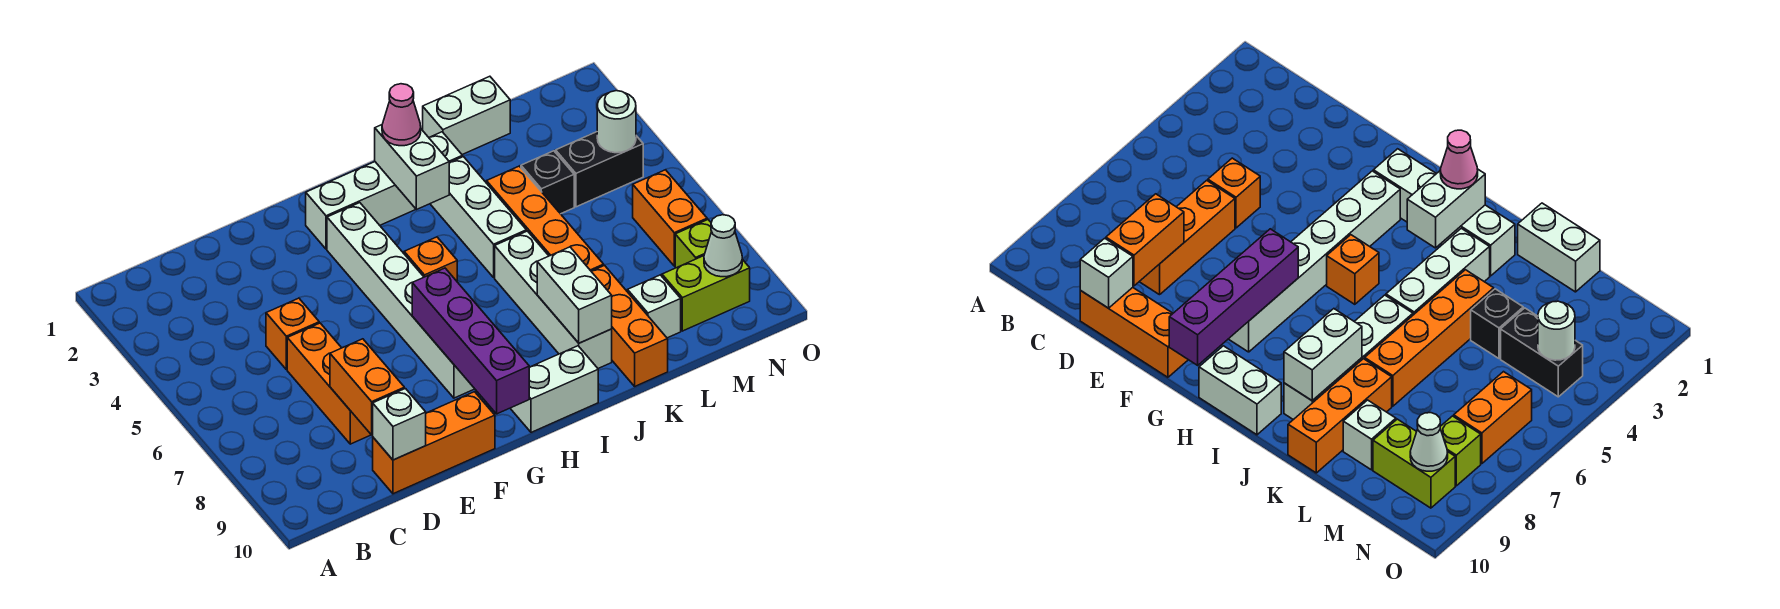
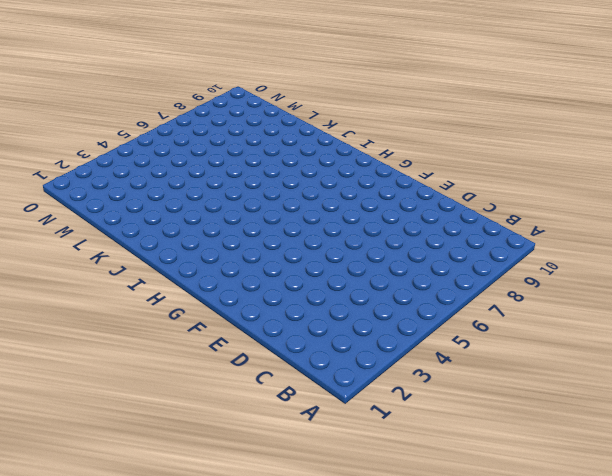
none -> orange 1x1 brick [266,298,319,370]
none -> orange 1x3 brick [287,323,371,444]
none -> orange 1x3 brick [373,392,495,494]

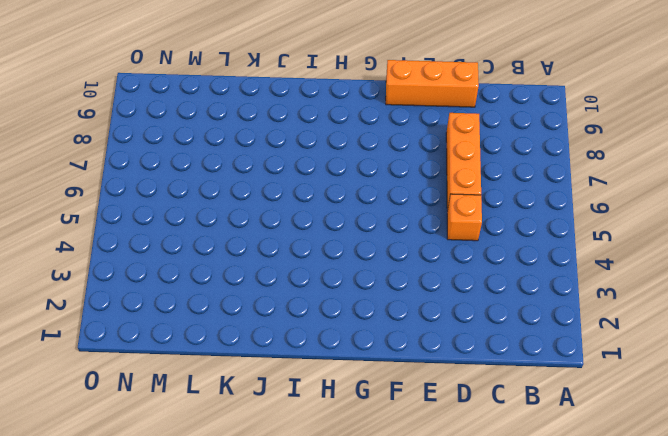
none -> white 1x4 brick [306,132,463,249]
none -> white 1x6 brick [327,203,474,398]
none -> orange 1x1 brick [404,237,457,281]

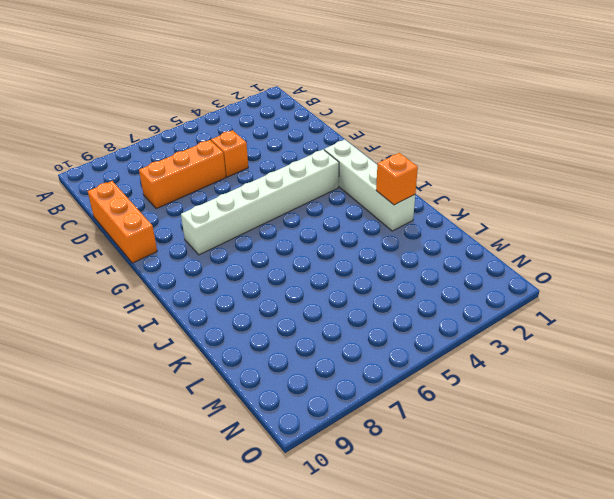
orange 1x1 brick [376,153,418,205] -> orange 1x1 brick moved to [404,237,457,281]
none -> white 1x2 brick [511,346,598,432]
none -> white 1x3 brick [431,157,526,277]
none -> white 1x4 brick [495,231,612,368]

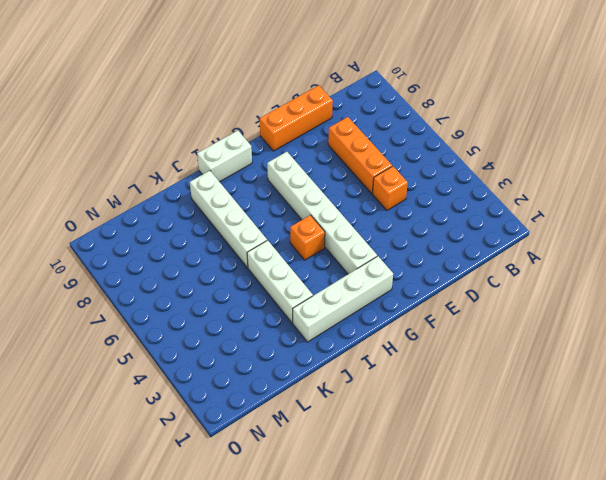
none -> white 1x2 brick [423,76,510,155]
none -> orange 1x4 brick [487,166,604,271]
none -> orange 1x3 brick [591,265,668,386]

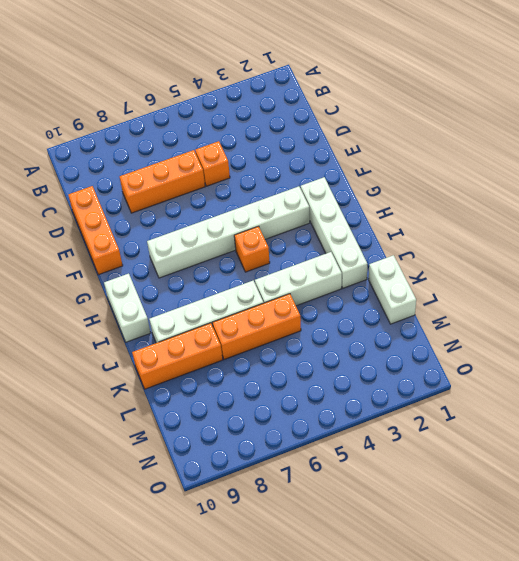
orange 1x3 brick [212,294,301,359] -> orange 1x4 brick [487,166,604,271]
none -> black 1x1 brick [521,151,574,214]
none -> white 1x1 brick [628,275,681,338]
none -> black 1x2 brick [556,132,643,207]

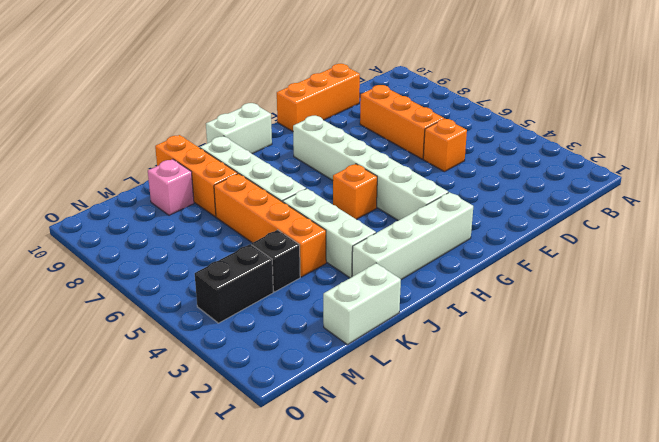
pink 1x1 brick [148,159,194,215] -> white 1x1 brick [628,275,681,338]
none -> lime 1x2 brick [662,256,750,331]
none -> orange 1x2 brick [633,170,707,266]
none -> lime 1x1 brick [675,220,712,268]

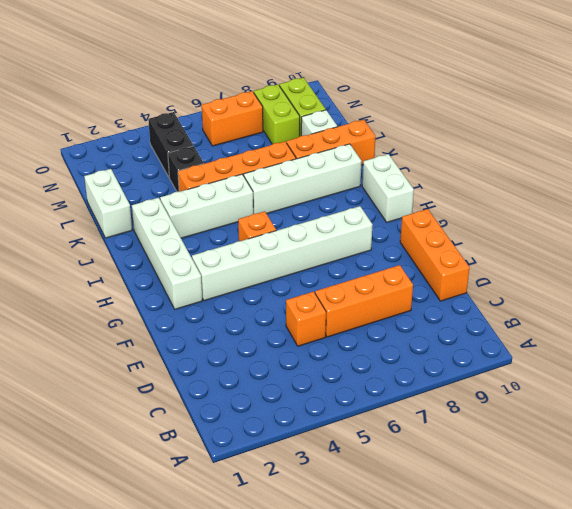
lime 1x2 brick [254,84,300,144] -> lime 1x1 brick [675,220,712,268]
none -> orange 1x2 brick [330,339,404,435]
none -> white 1x1 brick [373,389,426,460]
none -> purple 1x4 brick [412,268,529,414]

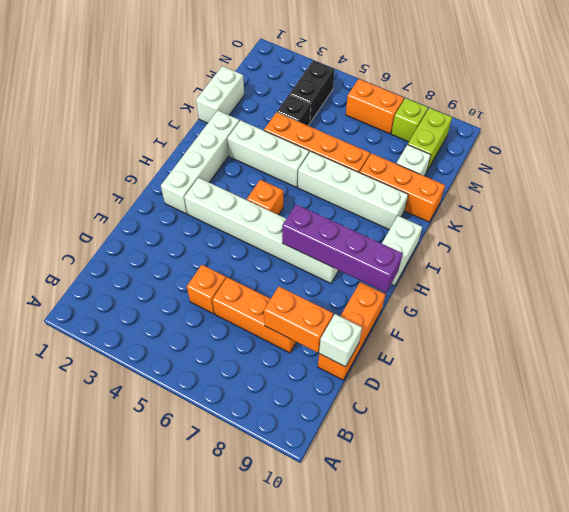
none -> white 1x2 brick [375,125,449,210]
none -> white 1x2 brick [537,247,612,343]
none -> white 1x1 round brick [597,91,636,153]

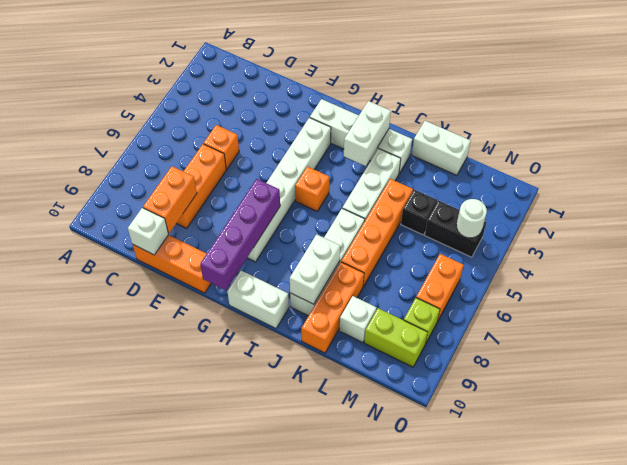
none -> white 1x1 cone [704,215,742,277]
none -> pink 1x1 cone [382,84,421,146]

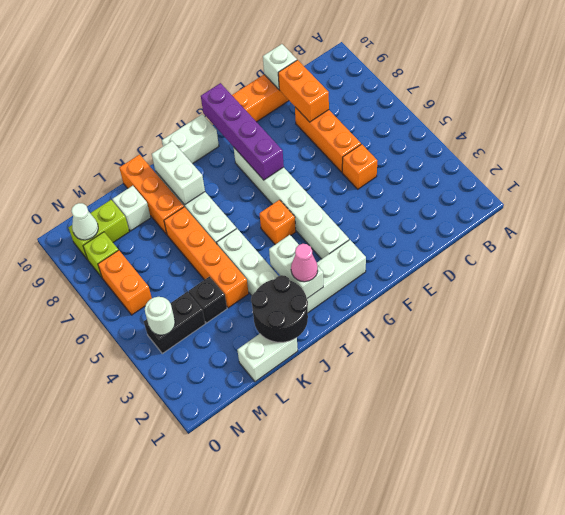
black 2x2 round brick [251,275,308,342] -> none

